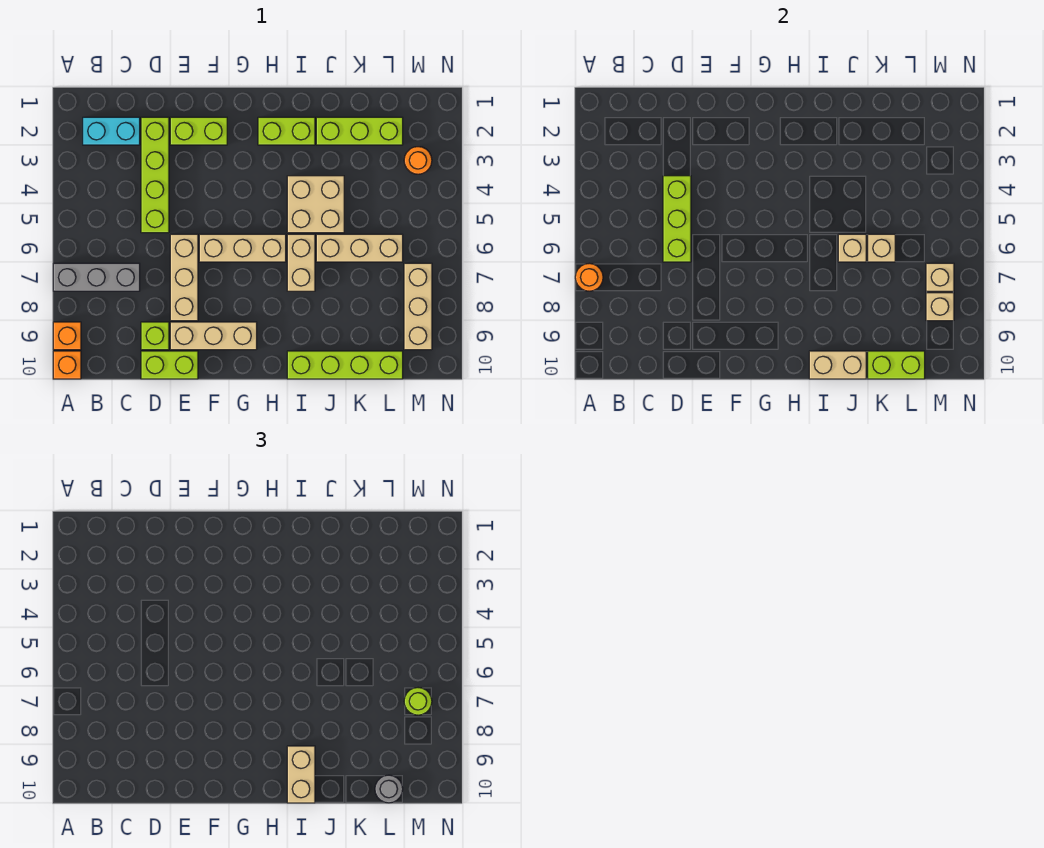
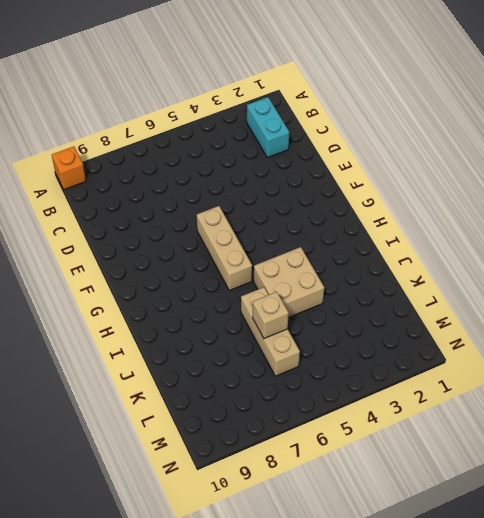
none -> grey 1x3 brick [53,263,140,291]
none -> orange 1x1 brick [53,322,81,350]
none -> lime 1x4 brick [141,117,169,233]
none -> lime 1x1 brick [141,322,169,350]

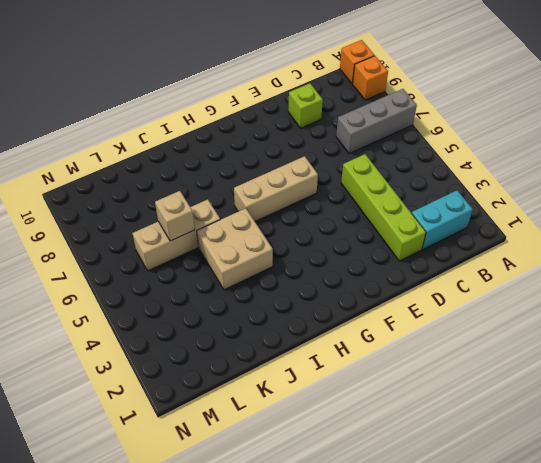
none -> lime 1x2 brick [141,351,198,379]
none -> lime 1x2 brick [170,117,227,145]
none -> tan 1x3 brick [170,234,198,321]
none -> tan 1x3 brick [170,322,257,350]

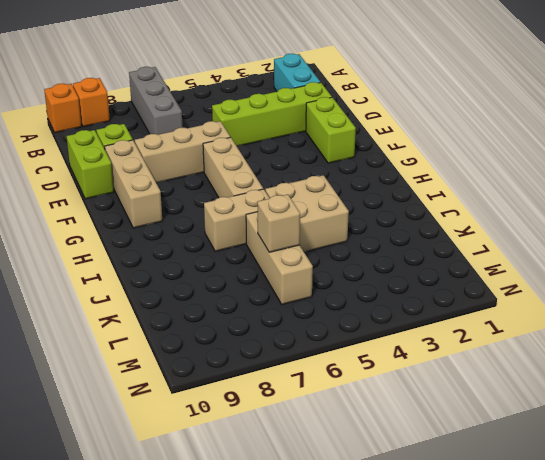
none -> lime 1x2 brick [258,117,315,145]
none -> lime 1x4 brick [287,351,403,379]
none -> lime 1x3 brick [316,117,403,145]
none -> orange 1x1 round brick [404,147,432,174]

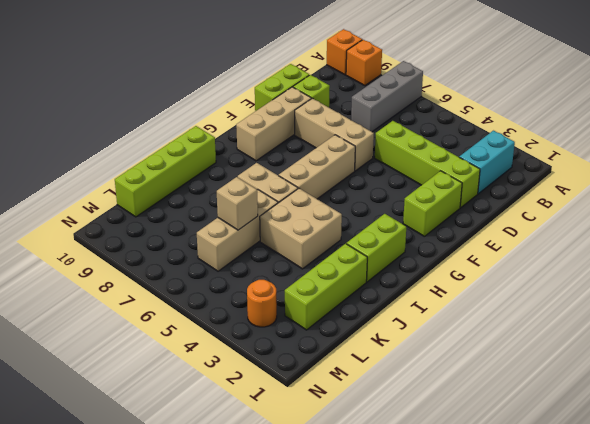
none -> tan 1x3 brick [404,263,432,350]
none -> orange 1x1 round brick [575,263,603,291]
none -> lime 1x3 brick [663,176,691,262]
none -> tan 1x2 brick [809,351,866,379]

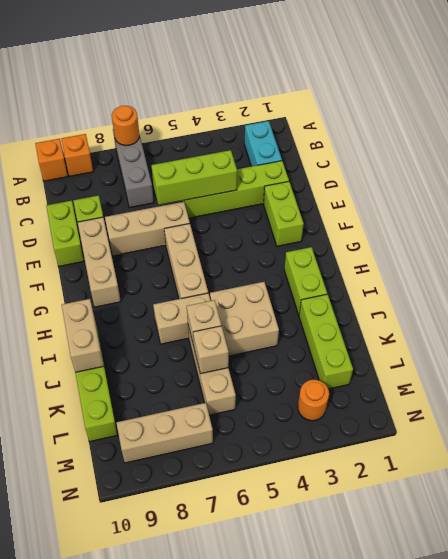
none -> lime 1x2 brick [868,351,925,379]
none -> tan 1x1 brick [926,263,954,291]
none -> tan 1x1 brick [926,293,954,321]
none -> tan 1x2 brick [287,746,315,803]

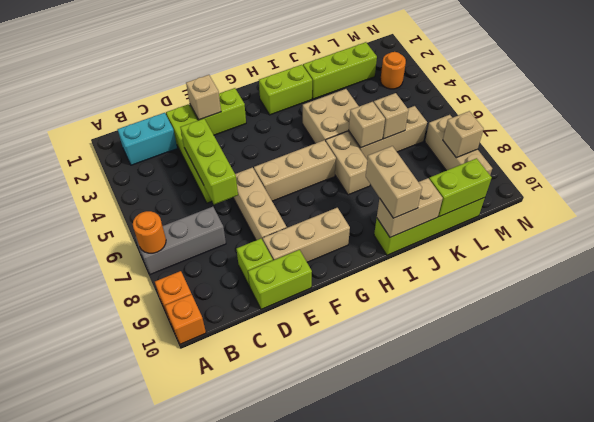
tan 1x1 brick [186,75,221,120] -> tan 1x1 brick moved to [926,263,954,291]
none -> grey 1x1 round brick [375,775,403,803]
none -> lime 1x1 round brick [404,688,432,715]

